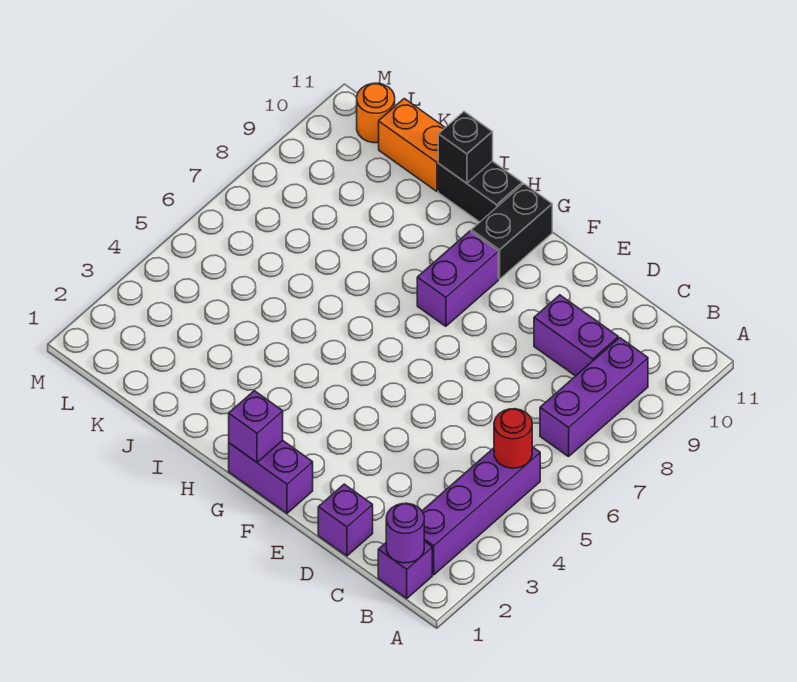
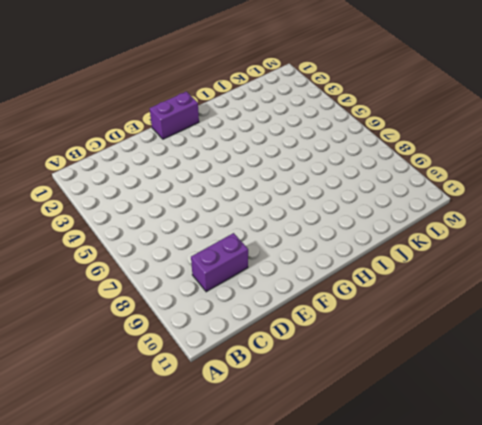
none -> purple 1x1 brick [378,541,432,598]
none -> purple 1x4 brick [422,447,540,575]
none -> purple 1x3 brick [540,338,648,457]

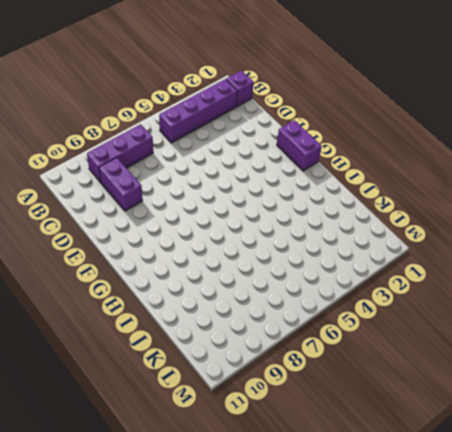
none -> purple 1x1 brick [318,484,373,556]
none -> purple 1x2 brick [417,231,498,326]
none -> black 1x2 brick [471,184,552,279]

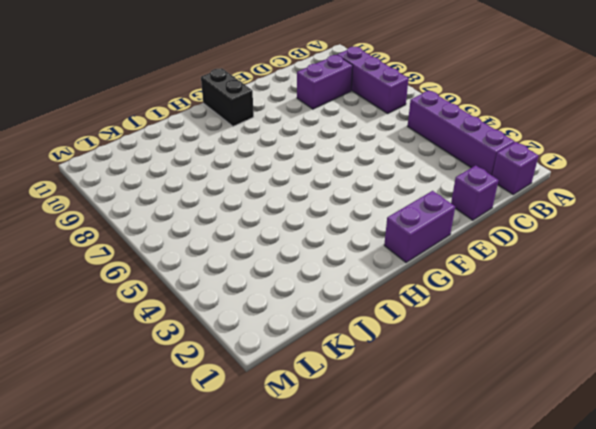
none -> purple 1x2 brick [417,231,498,326]
none -> black 1x2 brick [438,161,522,222]
none -> orange 1x2 brick [379,99,445,191]

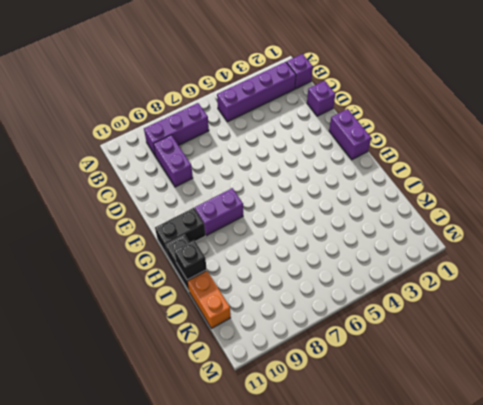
none -> orange 1x1 round brick [357,83,395,143]
none -> purple 1x1 round brick [386,503,424,563]
none -> red 1x1 round brick [494,409,532,468]

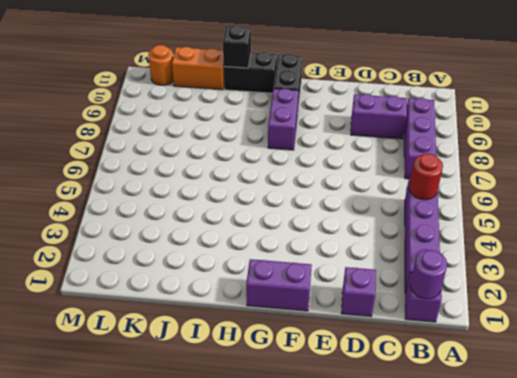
none -> purple 1x1 brick [229,391,283,462]

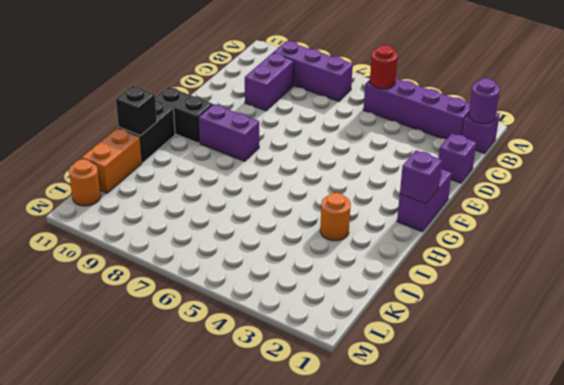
orange 1x1 round brick [320,193,351,241] -> none

